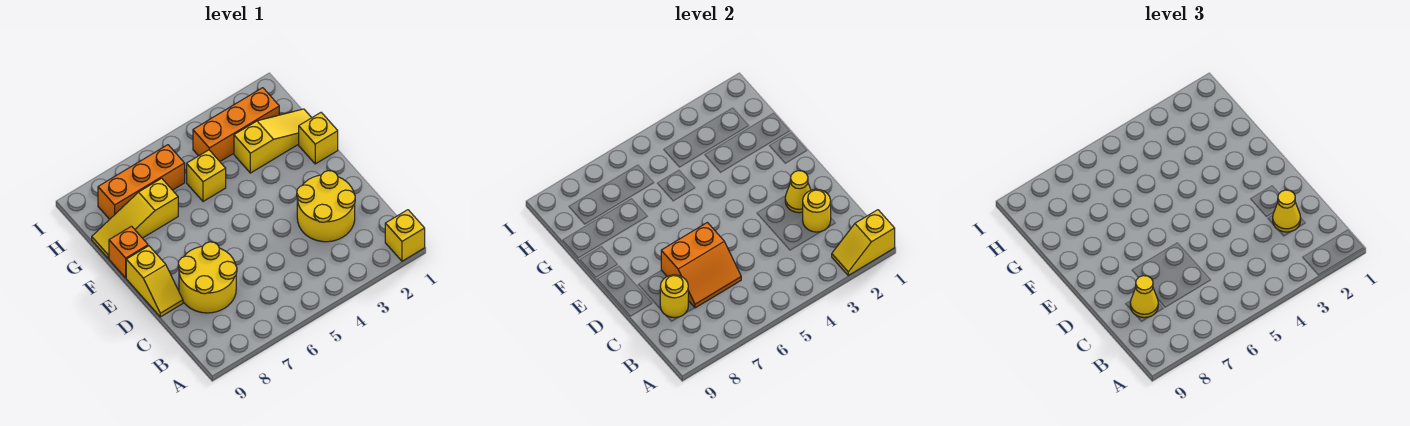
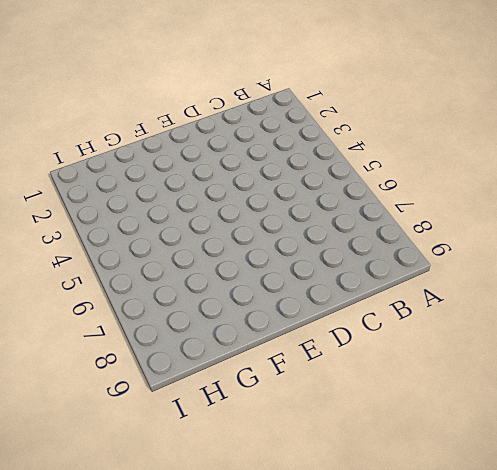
none -> yellow 1x1 brick [385,210,425,261]
none -> yellow 2x2 round brick [297,171,355,242]
none -> yellow 2x2 round brick [178,242,237,313]

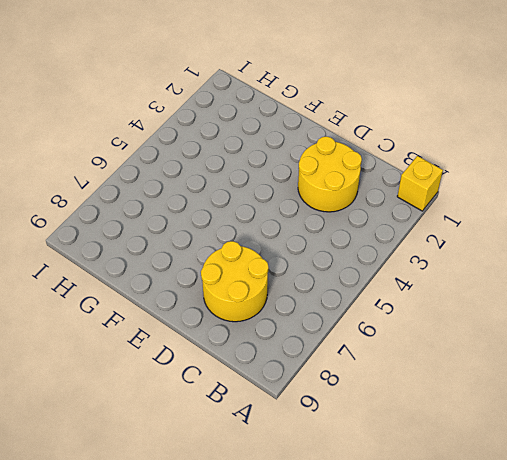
none -> yellow 1x2 slope [126,246,183,317]
none -> yellow 1x1 brick [299,113,338,164]
none -> orange 1x1 brick [109,226,148,278]

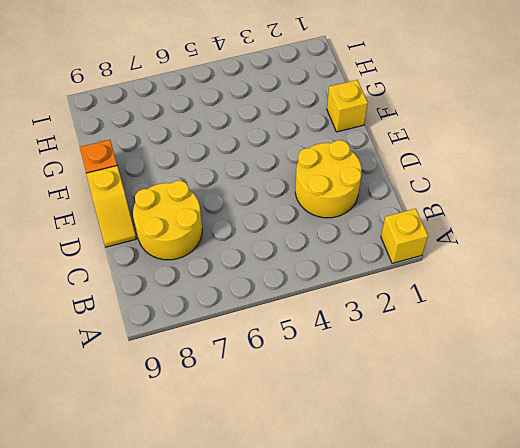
none -> yellow 1x3 slope [234,109,312,173]
none -> yellow 1x1 brick [187,150,226,201]
none -> yellow 1x3 slope [92,178,178,258]

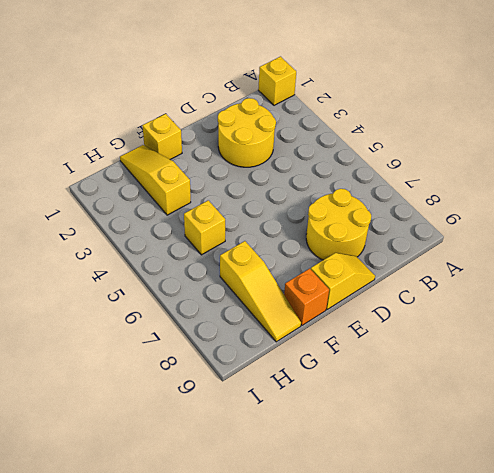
none -> orange 1x3 brick [193,88,279,161]
none -> orange 1x3 brick [98,145,185,219]
none -> yellow 1x2 slope [832,210,895,275]

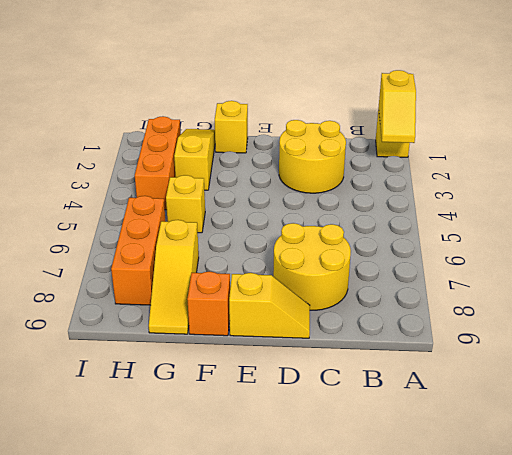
none -> yellow 1x1 round brick [803,189,831,232]
none -> orange 2x2 slope [661,223,741,308]
none -> yellow 1x1 round brick [660,275,688,318]

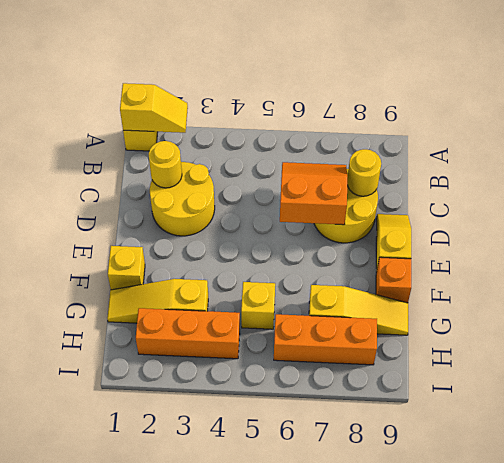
none -> yellow 1x1 cone [785,171,811,213]
none -> yellow 1x1 cone [1273,190,1301,232]
none -> yellow 1x1 cone [1130,276,1158,318]

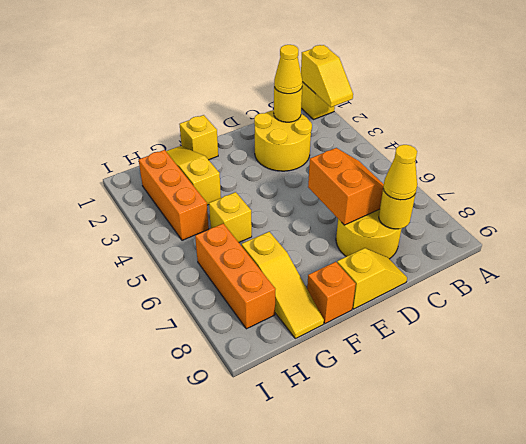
none -> yellow 1x1 cone [785,171,811,213]

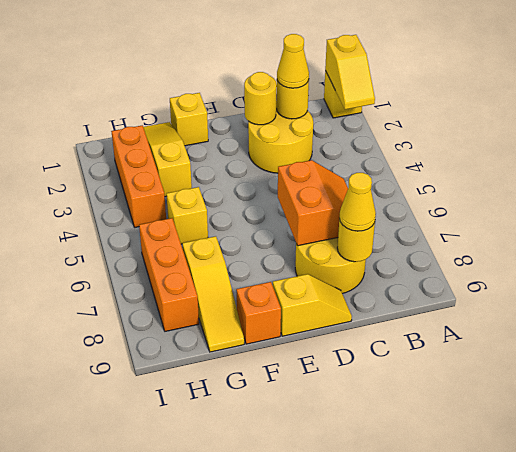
yellow 1x1 round brick [244,72,277,125] -> yellow 1x1 cone [785,171,811,213]

